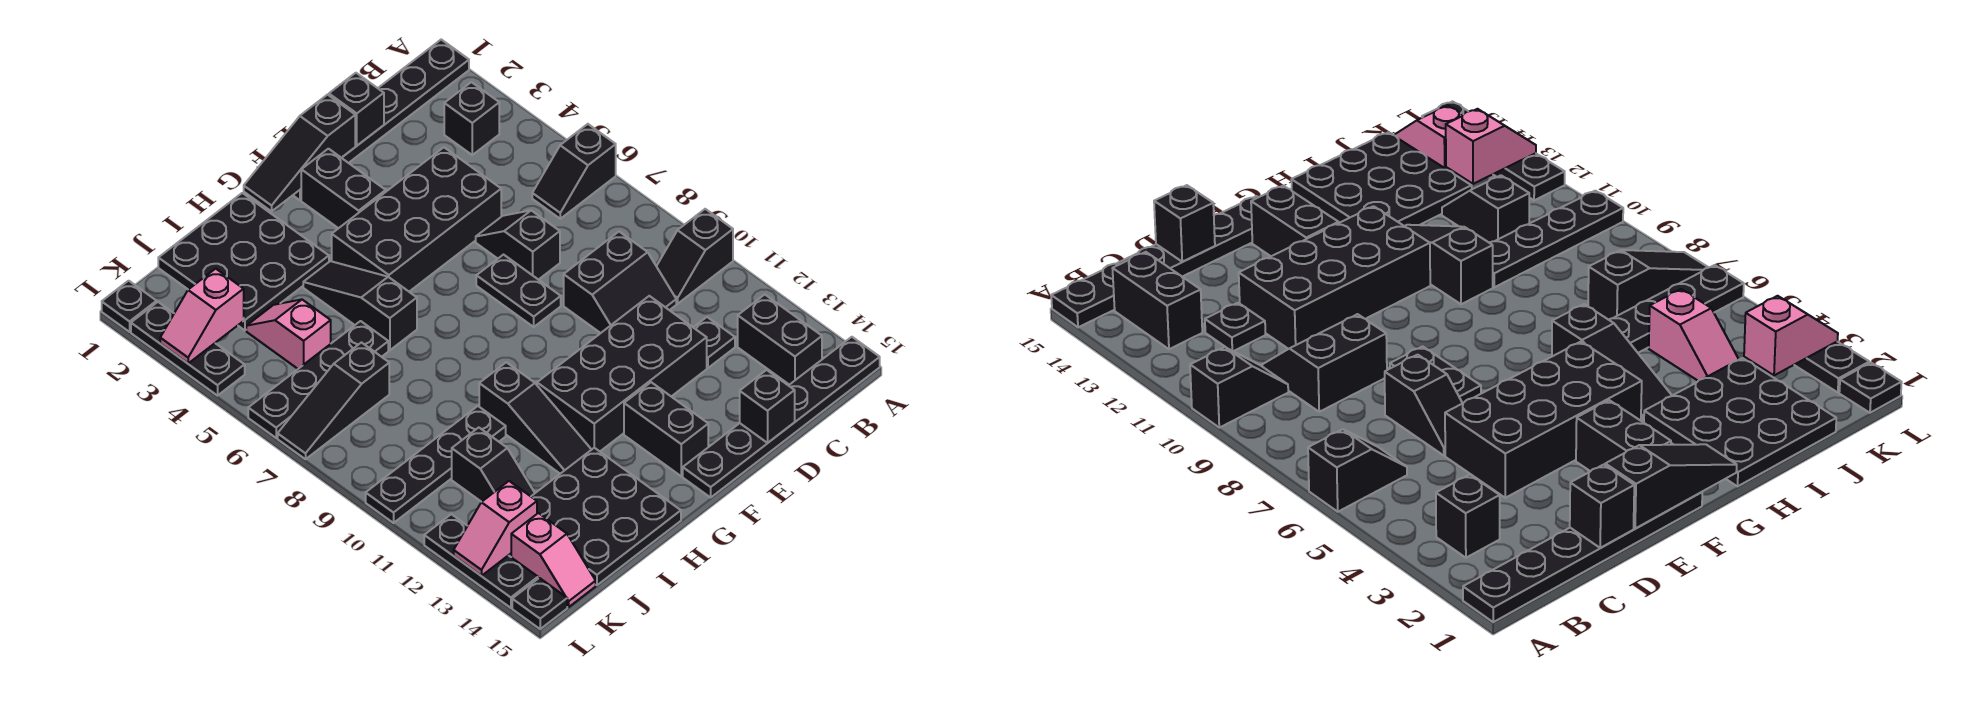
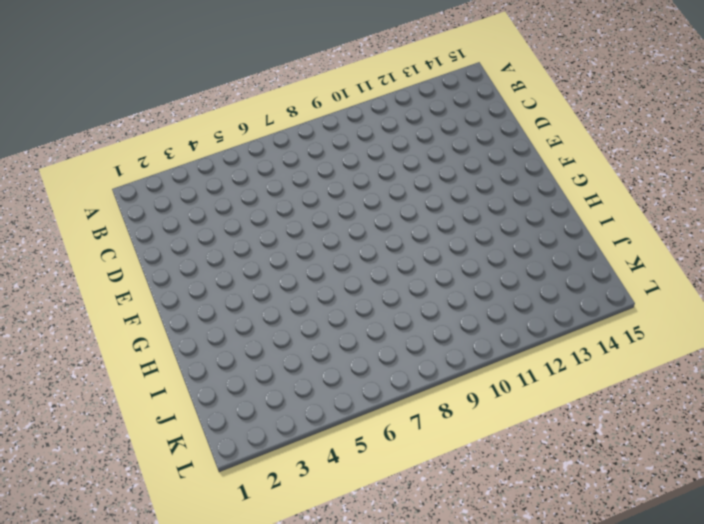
none -> black 1x6 plate [293,40,469,200]
none -> black 1x2 slope [532,124,616,219]
none -> black 1x2 slope [656,209,733,304]
none -> black 1x6 plate [683,337,880,497]

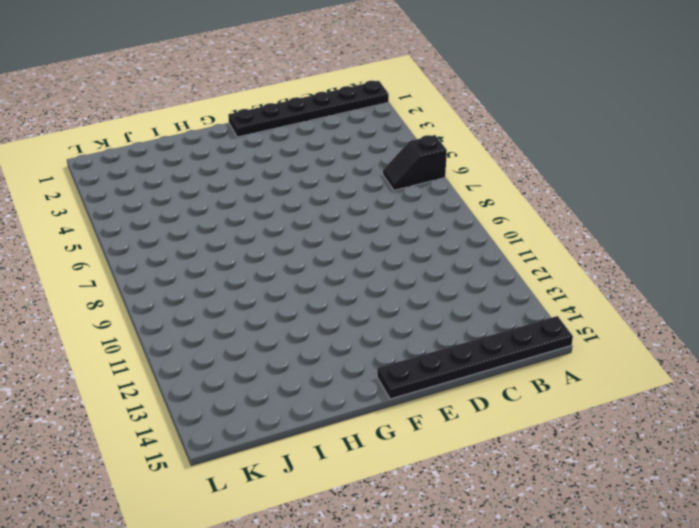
none -> black 1x2 slope [656,209,733,304]
none -> black 1x1 brick [444,82,499,155]
none -> black 1x2 brick [738,295,822,385]
none -> black 2x2 slope [564,232,676,333]

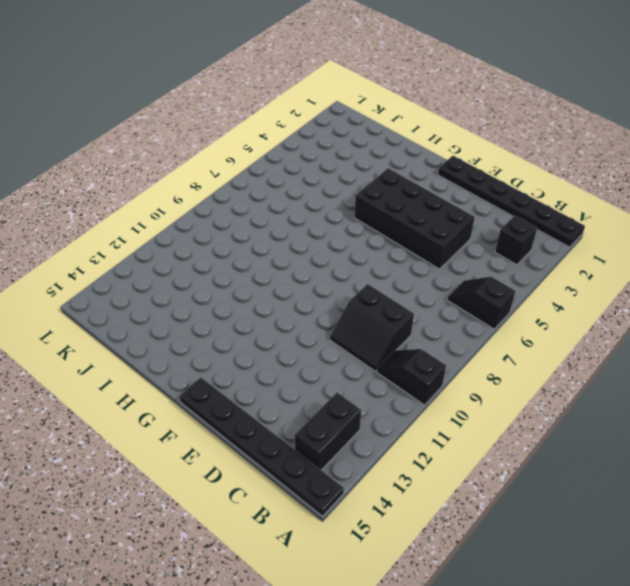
none -> black 1x1 plate [693,317,735,368]
none -> black 1x2 slope [476,210,560,280]
none -> black 2x4 brick [537,296,707,451]
none -> black 1x2 plate [476,255,561,327]

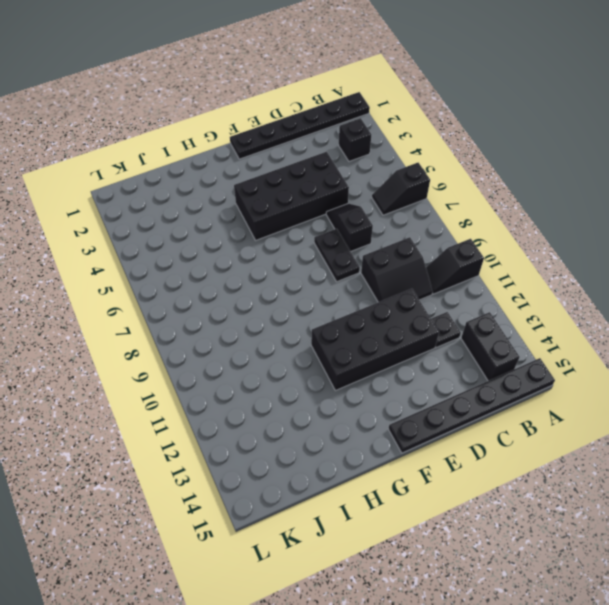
none -> black 1x2 brick [301,149,386,228]
none -> black 1x2 brick [624,382,708,476]
none -> black 3x3 plate [158,193,329,330]
none -> black 1x3 slope [303,261,417,350]

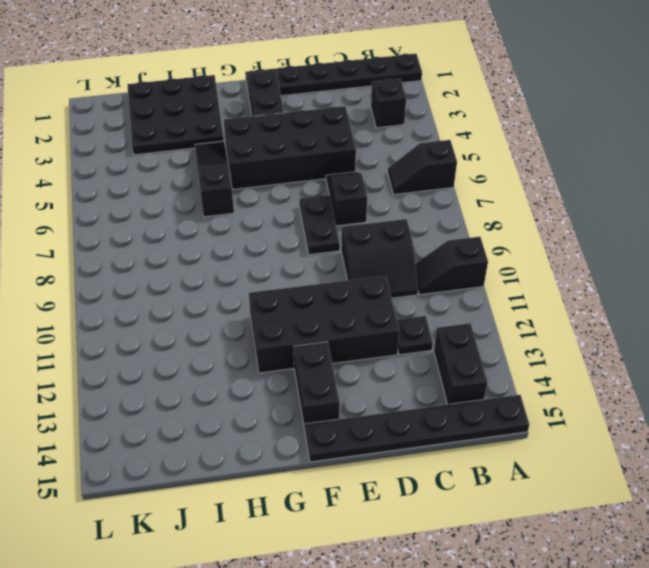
none -> black 1x3 slope [479,362,592,474]
none -> black 3x3 plate [531,448,681,585]
none -> black 1x4 plate [248,321,388,438]
none -> black 1x4 plate [366,406,506,523]

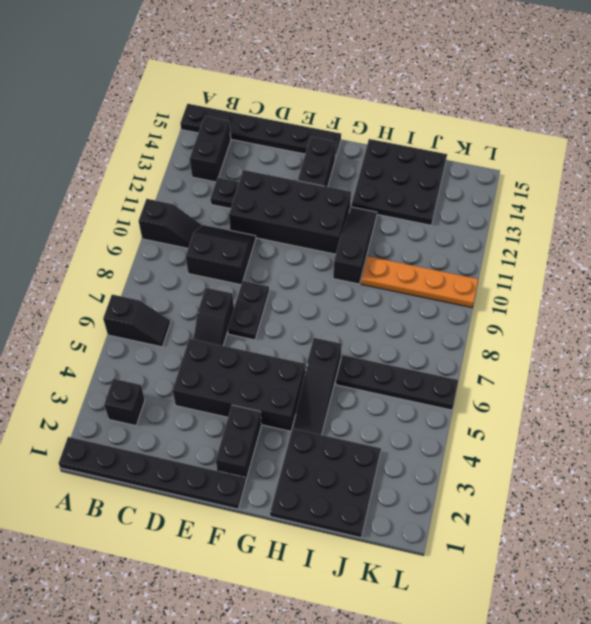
orange 1x4 plate [361,256,478,307] -> black 1x4 plate [366,406,506,523]
none -> pink 1x2 slope [246,300,331,369]
none -> black 1x3 slope [278,343,389,459]
none -> black 1x2 slope [452,427,535,502]
none -> pink 1x2 slope [511,513,596,607]

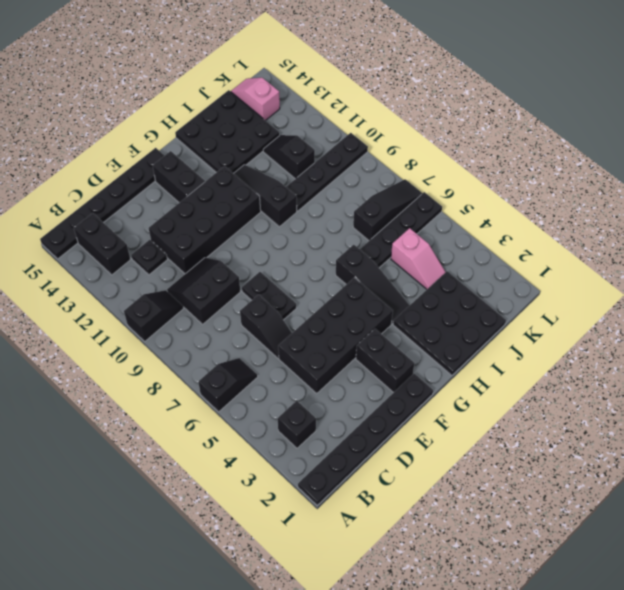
none -> black 1x1 plate [102,281,157,332]
none -> black 1x3 plate [131,302,245,396]
none -> black 1x3 plate [424,514,538,608]
none -> black 1x1 plate [512,578,567,629]

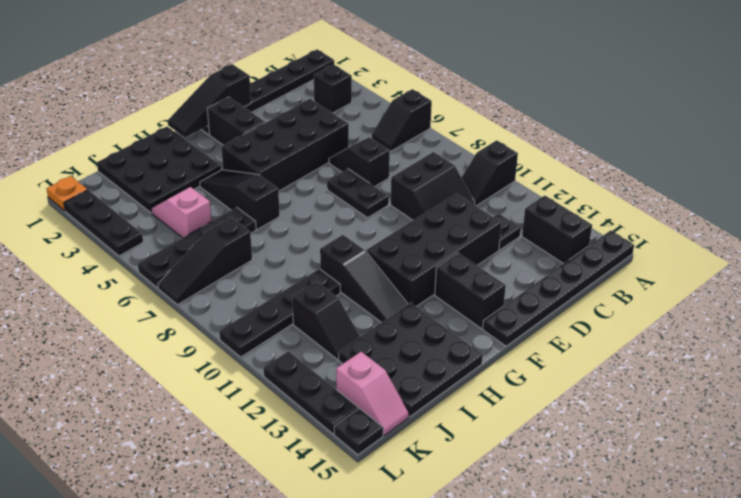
orange 1x1 plate [47,176,87,211] -> black 1x1 plate [102,281,157,332]
none -> black 1x1 brick [329,73,384,146]
none -> black 1x1 brick [740,370,795,443]
none -> pink 1x2 slope [160,269,244,363]
none -> pink 1x2 slope [454,481,537,576]

